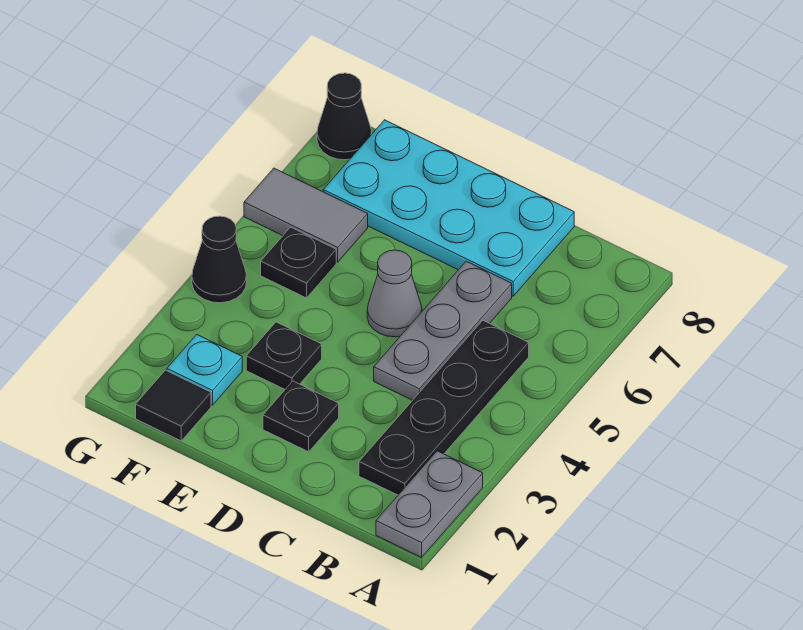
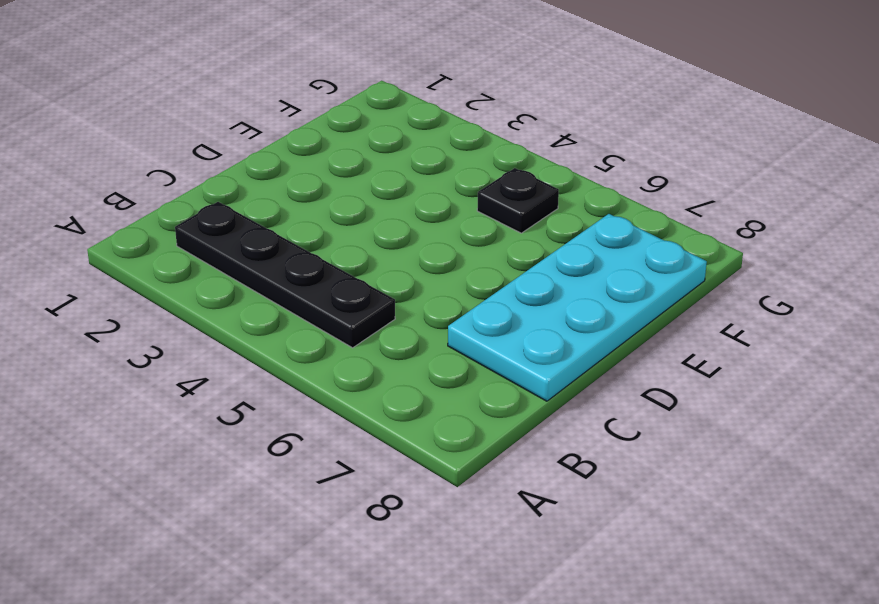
none -> grey 1x2 plate [376,451,483,557]
none -> grey 1x3 plate [374,261,512,400]
none -> black 1x1 plate [263,381,339,452]

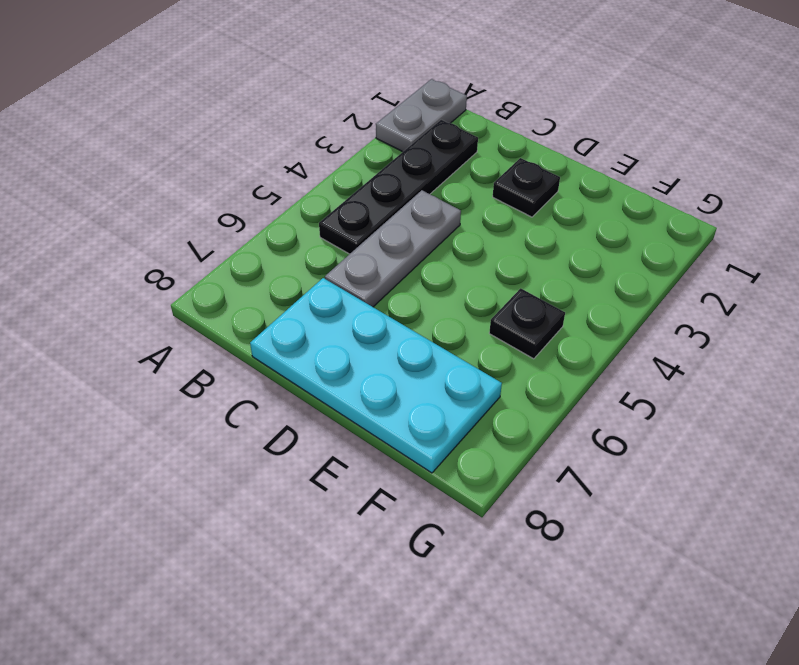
none -> grey 1x1 cone [367,250,422,337]
none -> black 1x1 plate [246,322,322,389]
none -> black 1x1 tile [136,370,211,441]

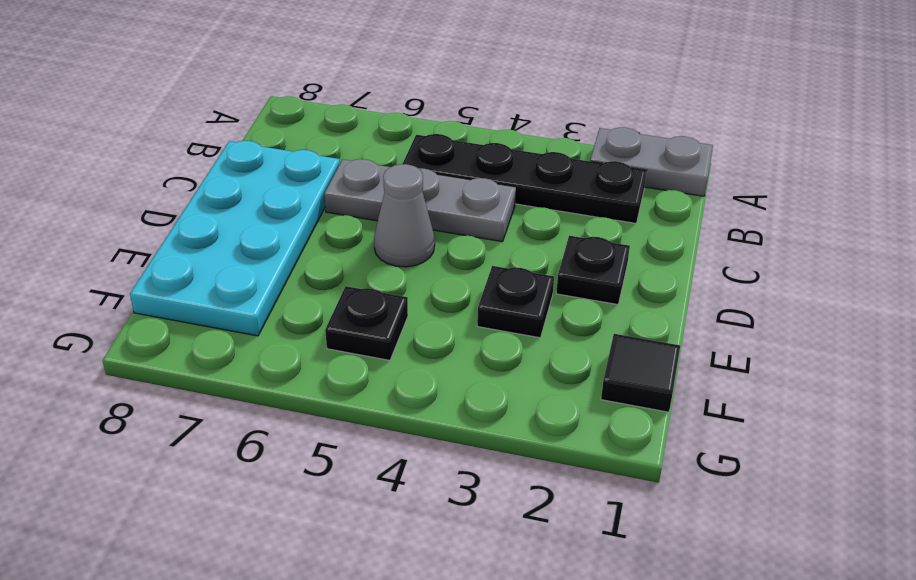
none -> cyan 1x1 plate [167,335,242,405]
none -> grey 1x2 tile [244,168,368,262]
none -> black 1x1 cone [192,216,246,303]

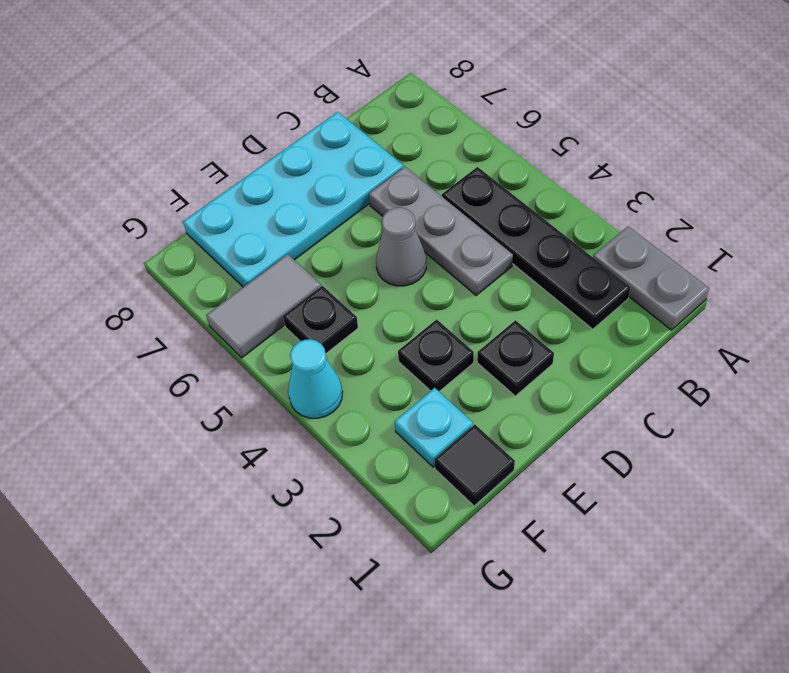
cyan 1x1 cone [288,339,343,418] -> black 1x1 cone [192,216,246,303]
none -> black 1x1 cone [317,73,372,160]

